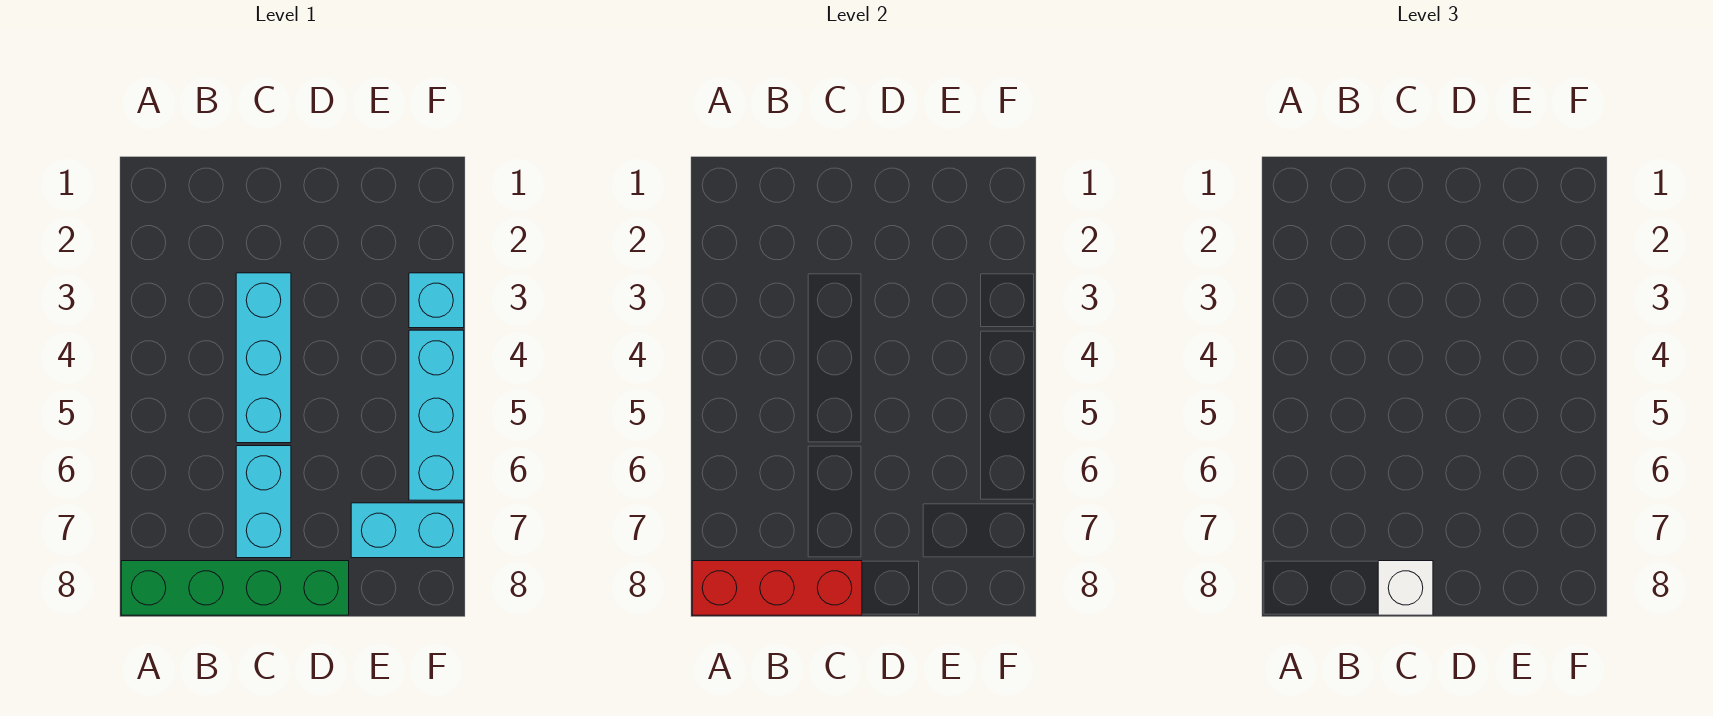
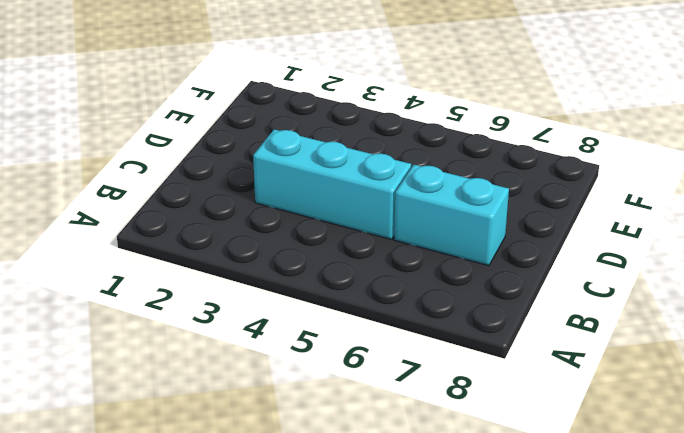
none -> green 1x4 brick [121,561,349,615]
none -> cyan 1x2 brick [351,503,464,558]

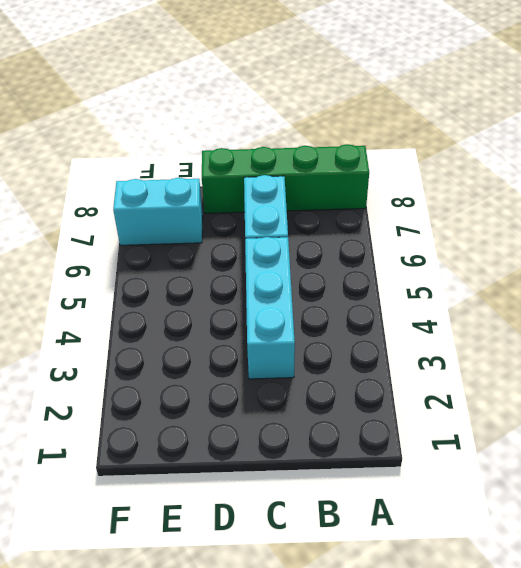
none -> cyan 1x1 brick [409,273,464,328]
none -> cyan 1x3 brick [409,330,464,500]

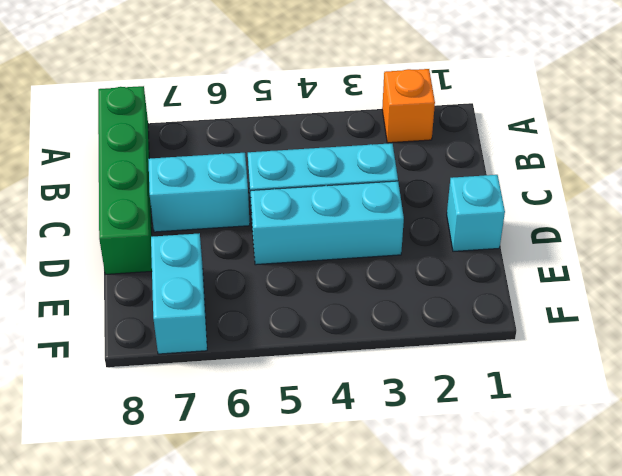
orange 1x1 brick [382,69,435,143] -> none
cyan 1x1 brick [447,175,505,251] -> cyan 1x1 brick moved to [409,273,464,328]
cyan 1x3 brick [251,181,404,265] -> cyan 1x3 brick moved to [409,330,464,500]
none -> red 1x3 brick [692,561,862,615]
none -> white 1x1 brick [1378,561,1433,615]

